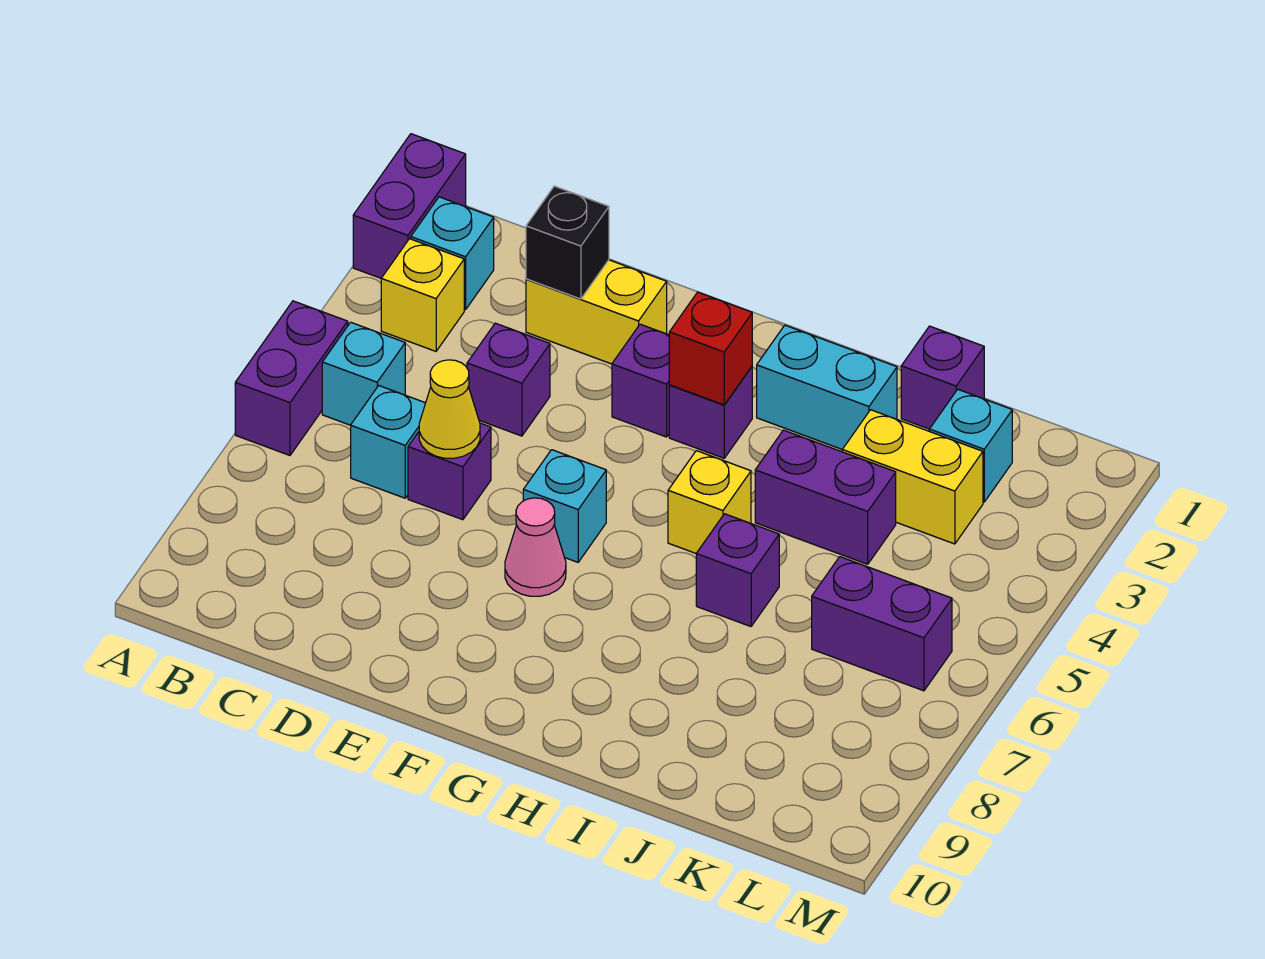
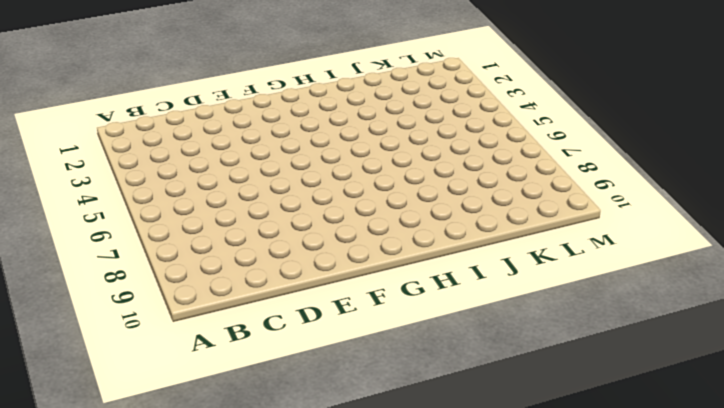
none -> purple 1x2 brick [353,134,466,278]
none -> purple 1x2 brick [235,301,348,455]
none -> cyan 1x1 brick [411,197,494,310]

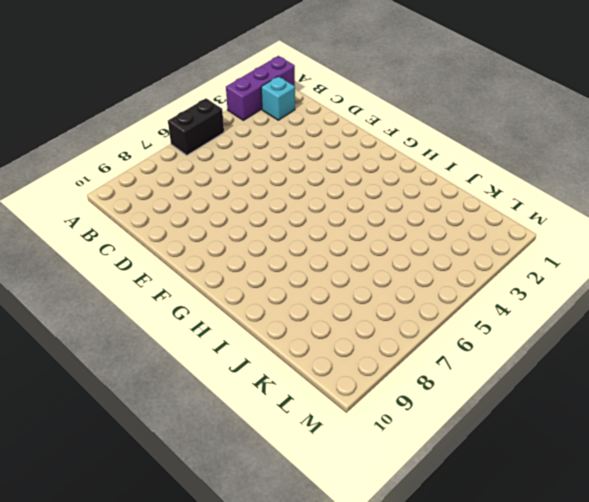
purple 1x3 brick [226,56,295,120] -> purple 1x2 brick [353,134,466,278]
black 1x2 brick [168,98,224,155] -> purple 1x2 brick [235,301,348,455]
none -> yellow 1x1 brick [381,239,464,351]
none -> cyan 1x1 brick [322,322,405,425]
none -> cyan 1x1 brick [351,386,425,498]

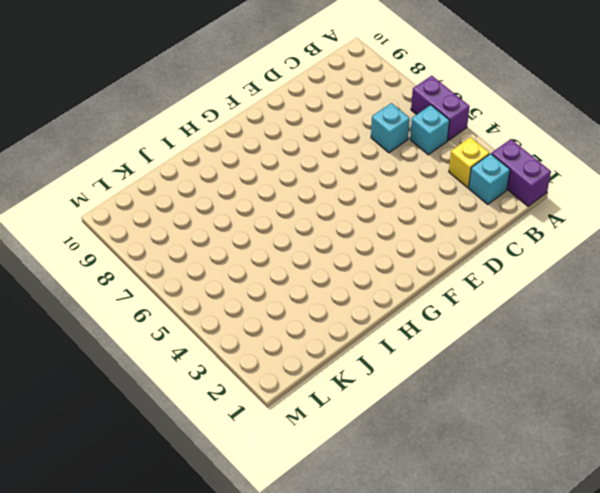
none -> yellow 1x2 brick [526,260,667,364]
none -> purple 1x1 brick [467,323,550,436]
none -> purple 1x1 brick [408,423,491,520]

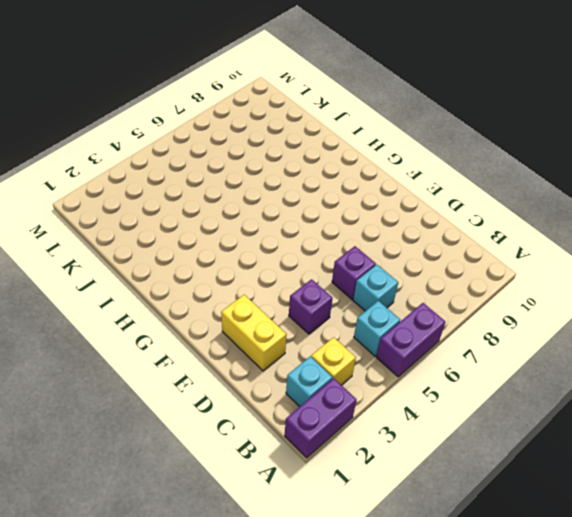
none -> purple 1x1 brick [612,324,669,437]
none -> cyan 1x1 brick [523,450,606,562]
none -> pink 1x1 cone [505,498,566,596]

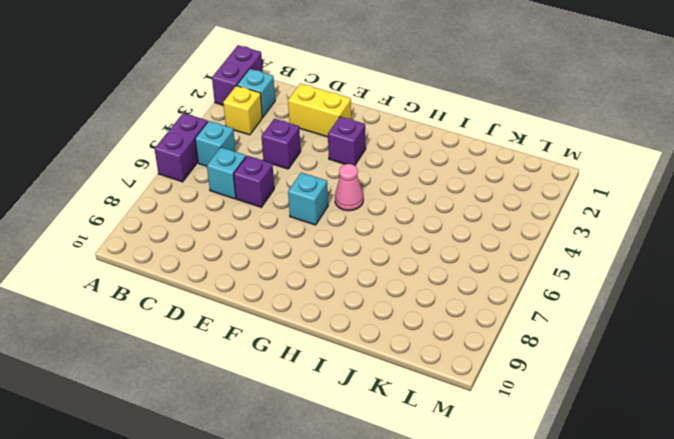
pink 1x1 cone [335,164,363,211] -> pink 1x1 cone moved to [505,498,566,596]
none -> purple 1x1 brick [669,367,752,458]
none -> cyan 1x2 brick [757,325,897,449]
none -> yellow 1x1 brick [668,451,751,553]

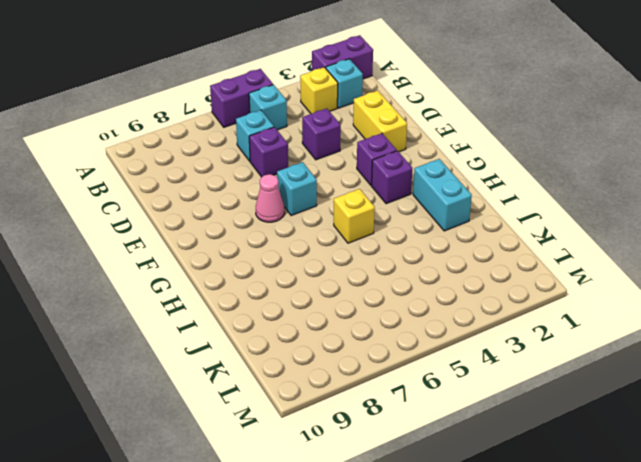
none -> purple 1x2 brick [755,430,896,564]
none -> purple 1x1 brick [696,514,779,627]
none -> purple 1x1 brick [901,326,984,429]

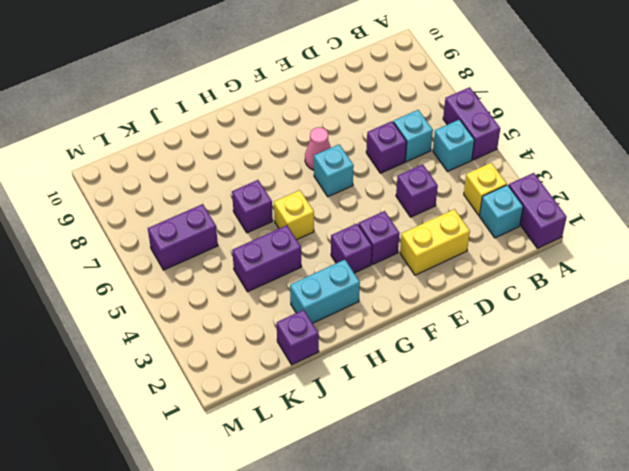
none -> yellow 1x2 brick [842,410,983,544]
none -> cyan 1x1 brick [929,389,1012,502]
none -> black 1x1 brick [526,186,609,299]

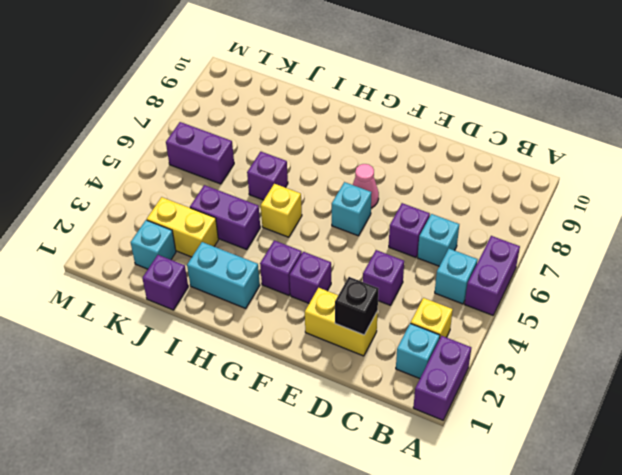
none -> yellow 1x1 cone [419,360,480,458]
none -> red 1x1 brick [669,292,752,405]

